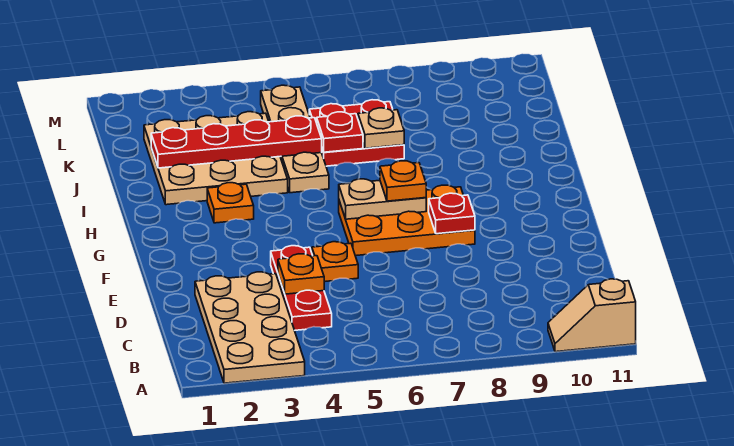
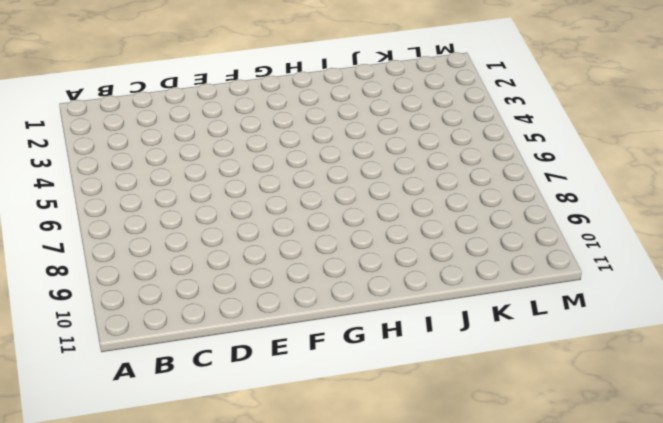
none -> tan 2x4 plate [195,272,305,383]
none -> tan 1x2 slope [548,279,636,352]
none -> red 1x3 plate [271,246,332,330]

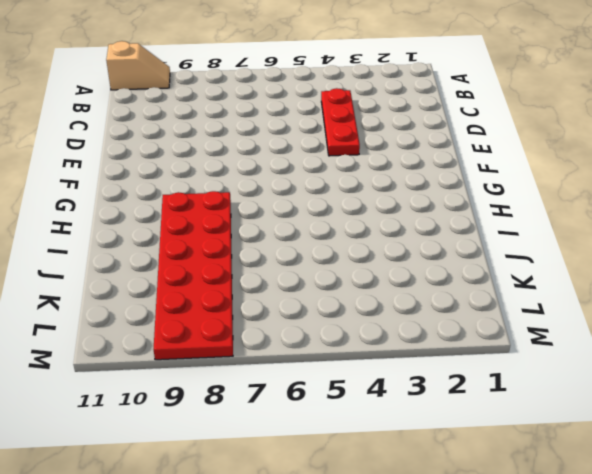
red 2x6 plate [154,191,233,360] -> none
none -> tan 2x4 plate [195,272,305,383]
none -> orange 1x1 plate [312,242,358,282]
none -> orange 2x3 plate [339,185,475,256]

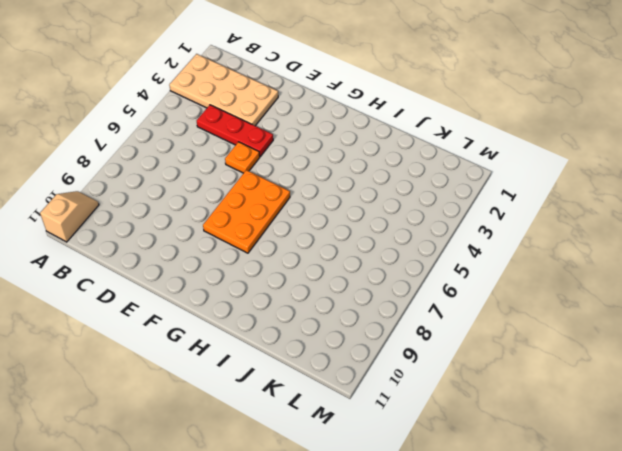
none -> orange 1x1 plate [207,183,254,223]
none -> tan 3x3 plate [144,112,288,205]
none -> tan 1x4 plate [261,85,329,193]

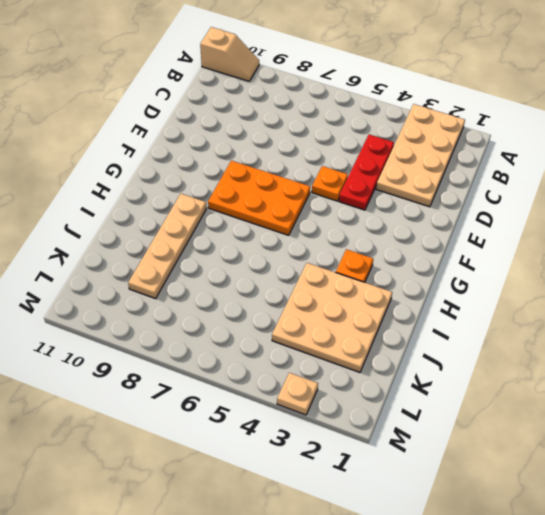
tan 1x4 plate [128,194,207,299] -> tan 1x4 plate moved to [261,85,329,193]
tan 1x1 plate [277,373,318,415] -> tan 1x1 plate moved to [358,108,404,148]
none -> red 2x2 plate [309,100,404,166]
none -> orange 1x1 plate [278,254,324,294]
none -> red 1x1 plate [429,193,475,234]

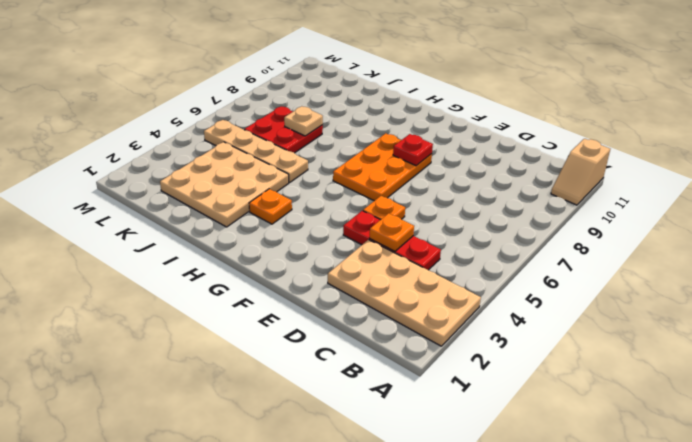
none -> tan 1x2 plate [339,179,426,219]
none -> red 1x4 plate [151,116,322,168]
none -> red 1x1 plate [317,112,363,152]

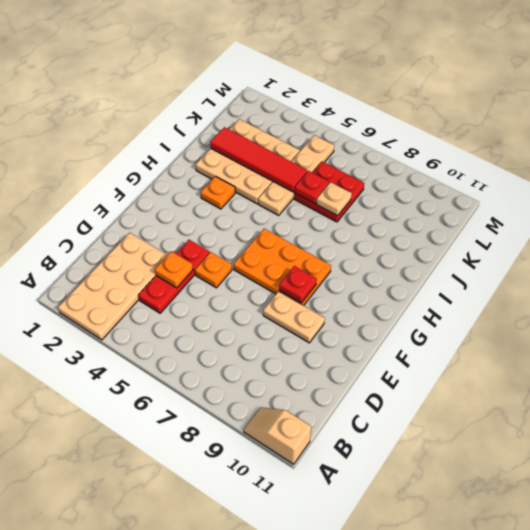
tan 1x2 plate [263,291,325,343] -> tan 1x2 plate moved to [339,179,426,219]
red 1x4 tile [210,127,307,192] -> red 1x4 plate [151,116,322,168]
none -> orange 1x1 plate [380,161,426,201]

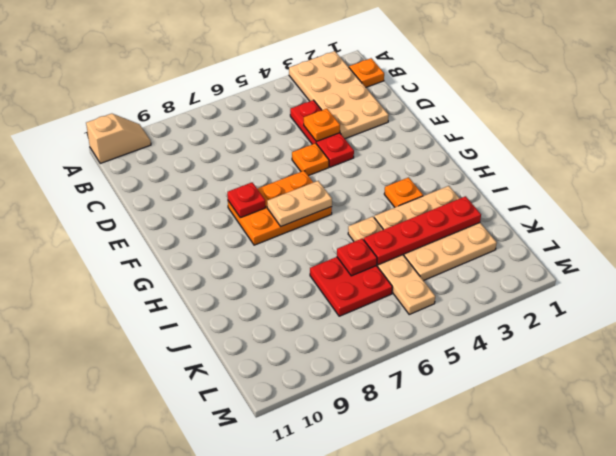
orange 1x1 plate [349,58,384,87] -> orange 1x1 plate moved to [380,161,426,201]
none -> tan 1x1 plate [358,108,404,148]

